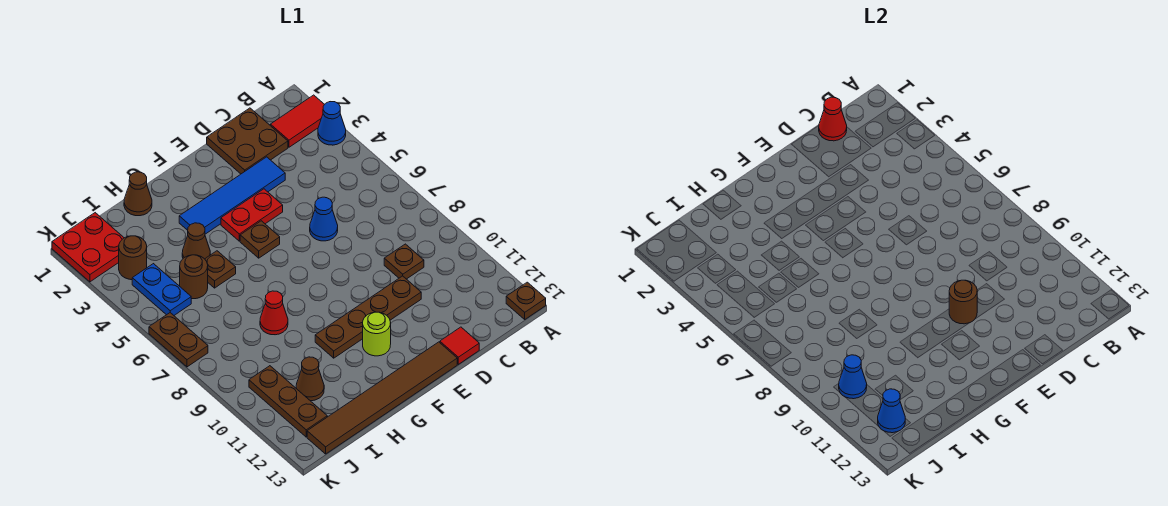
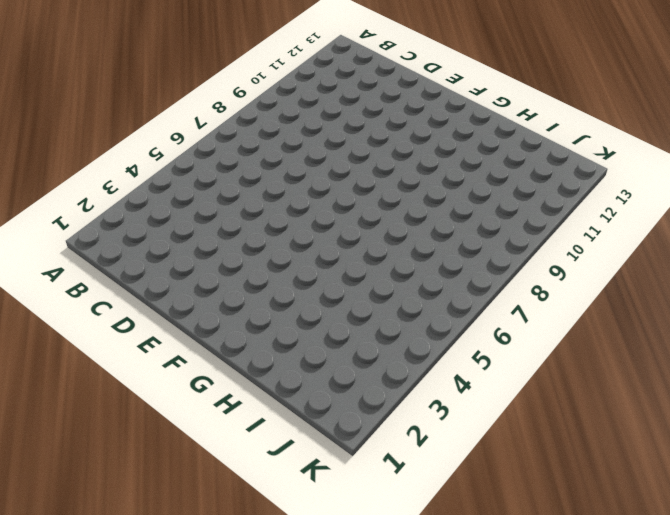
none -> red 1x2 tile [270,95,325,147]
none -> blue 1x1 cone [318,102,346,145]
none -> brown 1x1 plate [506,282,546,319]

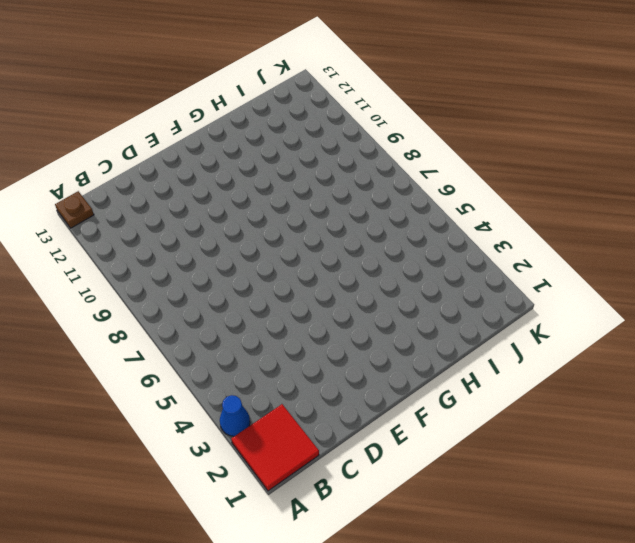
red 2x2 tile [231,404,319,491] -> red 1x2 tile [270,95,325,147]
none -> brown 2x2 plate [207,108,288,174]
none -> brown 1x1 plate [384,244,424,279]
none -> blue 1x4 tile [179,157,285,234]

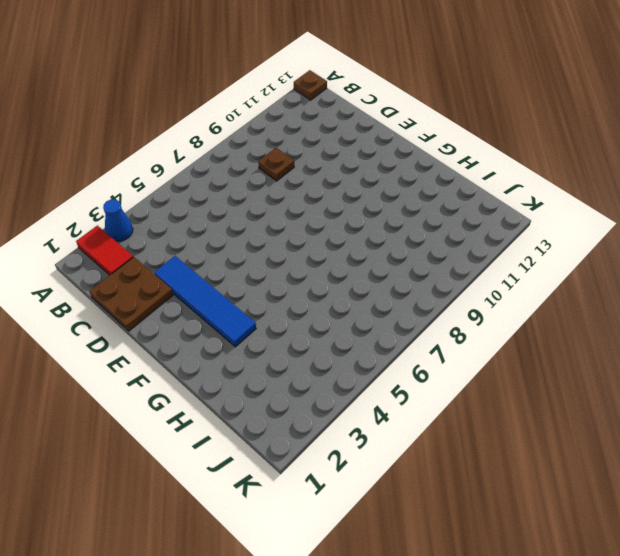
none -> blue 1x1 cone [310,197,338,241]
none -> brown 1x4 plate [315,276,421,358]
none -> red 1x1 tile [440,327,479,364]

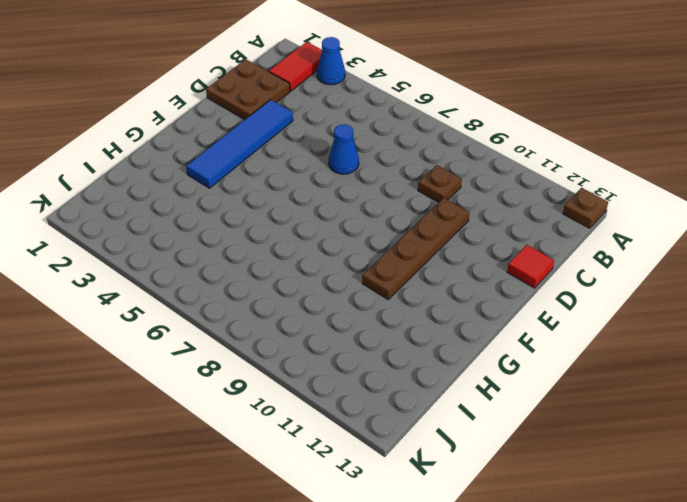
none -> red 1x2 plate [221,189,283,241]
none -> brown 1x6 tile [307,342,457,454]
none -> brown 1x1 plate [240,221,280,258]

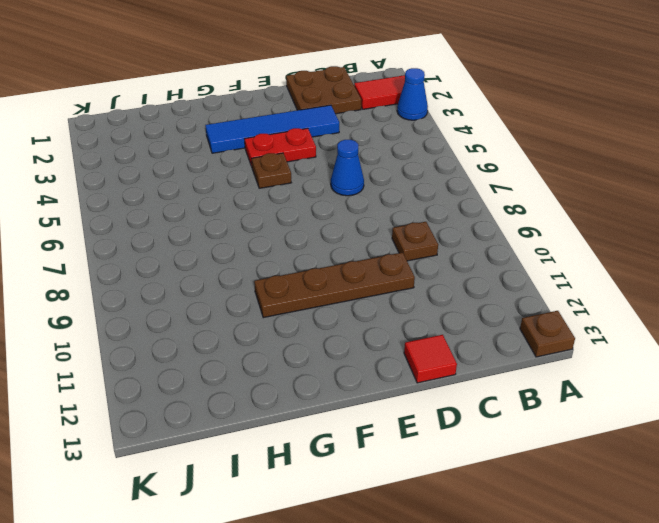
none -> brown 1x6 tile [307,342,457,454]
none -> lime 1x1 round brick [363,312,391,356]
none -> brown 1x1 cone [124,172,152,216]

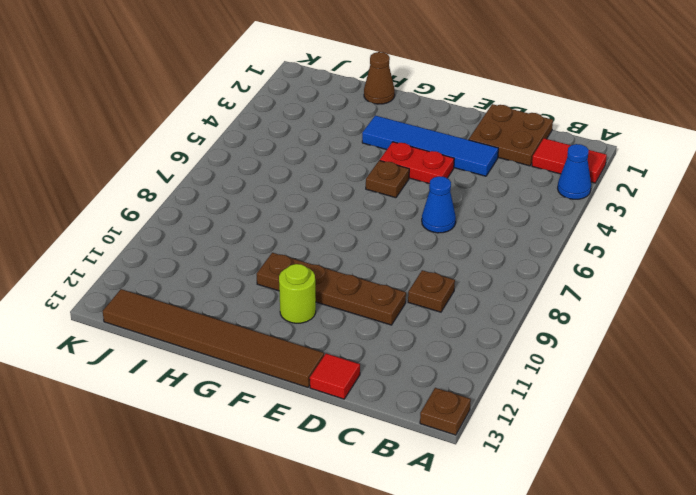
none -> brown 1x1 cone [182,223,210,259]
none -> brown 1x1 plate [205,251,236,288]
none -> red 1x1 cone [260,291,288,335]

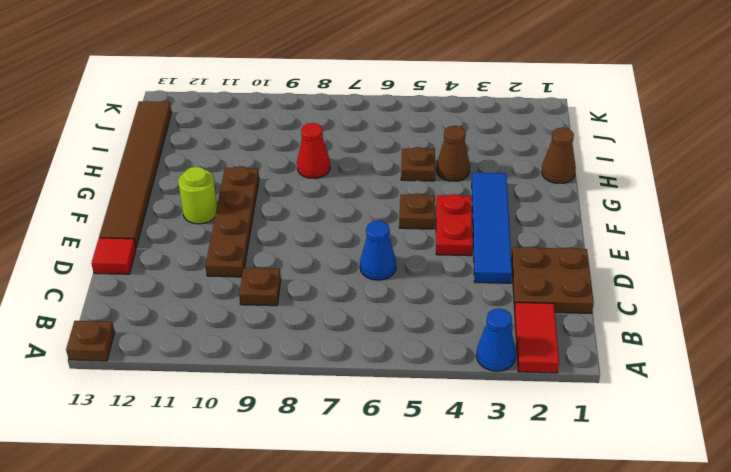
none -> brown 1x1 round brick [180,255,208,299]
none -> brown 1x1 cone [296,357,324,401]
none -> red 2x2 plate [52,213,124,282]

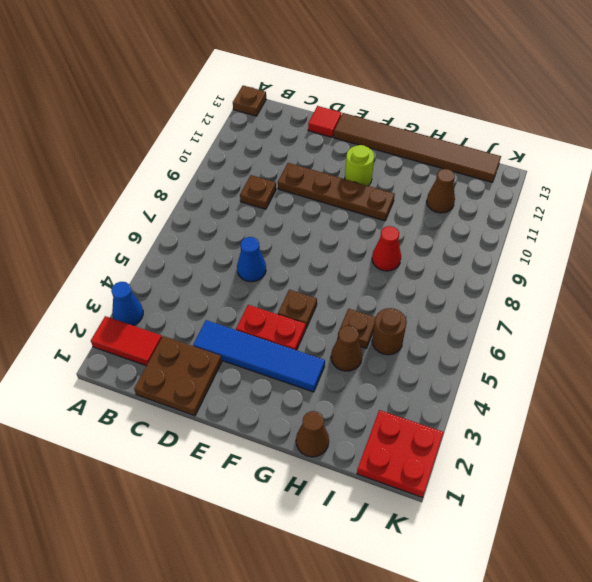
none -> brown 1x1 round brick [119,236,147,280]
none -> blue 1x2 plate [132,264,191,315]
none -> brown 1x3 plate [249,366,327,437]

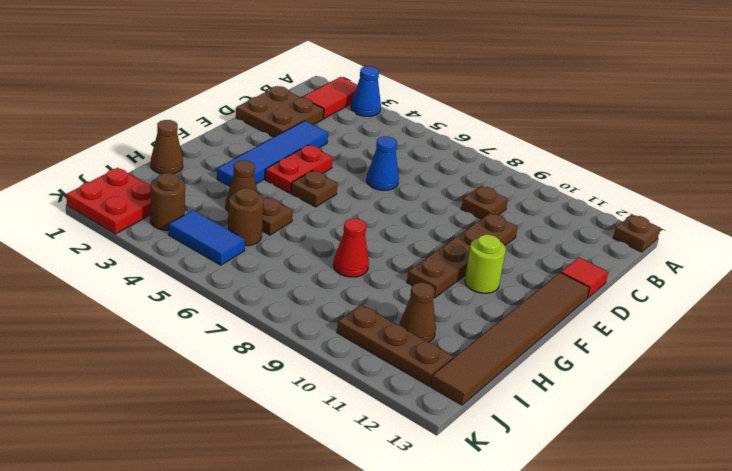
blue 1x2 tile [169,210,245,265] -> blue 1x2 plate [132,264,191,315]
none -> brown 1x2 plate [149,313,208,367]
none -> red 1x1 cone [819,97,847,141]
none -> brown 1x1 round brick [949,280,977,324]

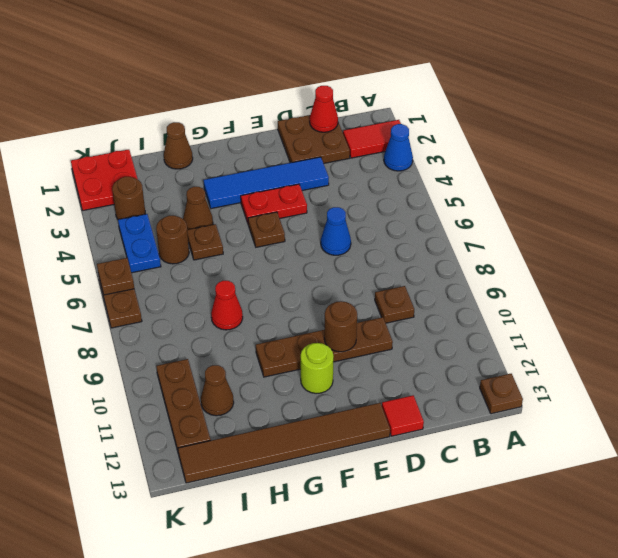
brown 1x1 plate [97,258,134,295] -> none
none -> blue 1x1 cone [839,355,867,399]
none -> blue 1x1 cone [878,389,905,433]

